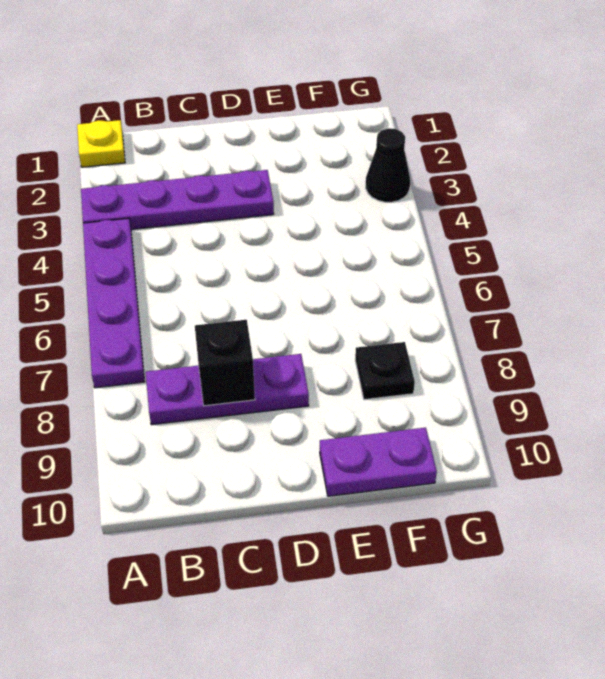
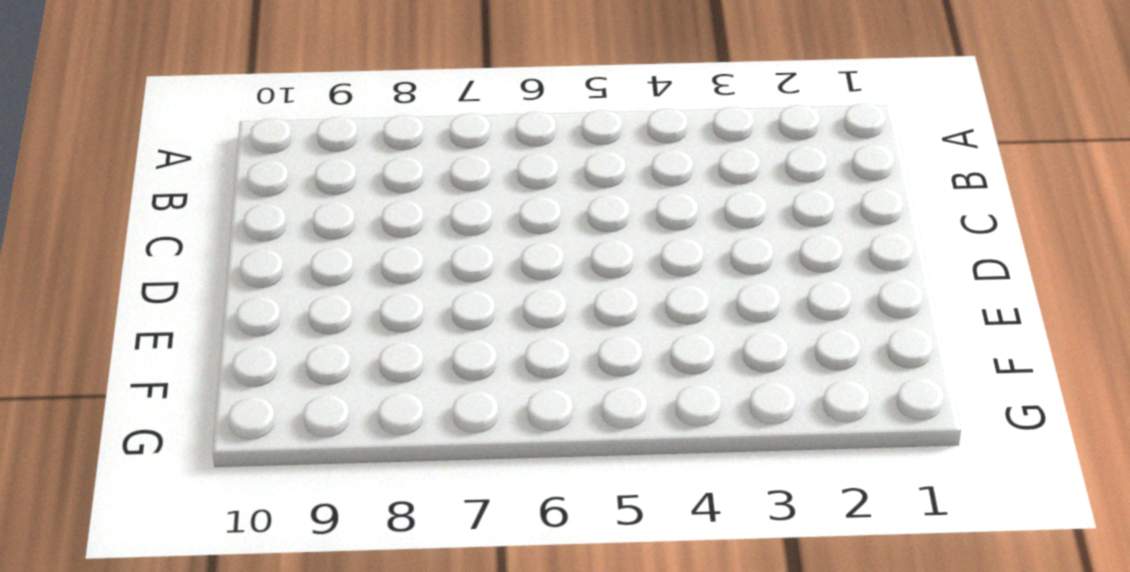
none -> yellow 1x1 plate [77,120,125,167]
none -> purple 1x4 plate [81,170,274,230]

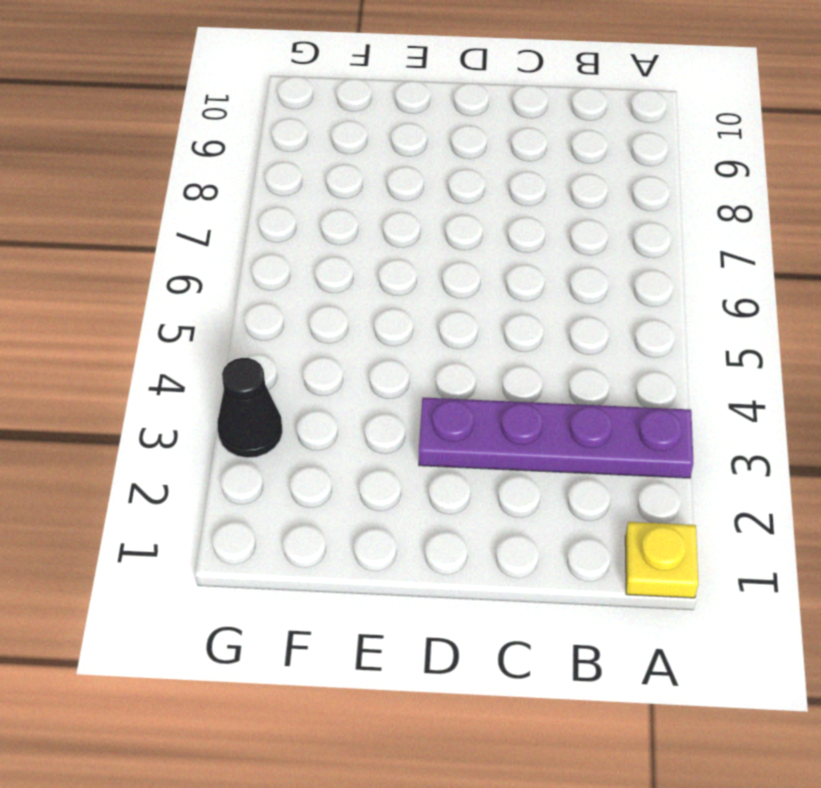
none -> purple 1x4 plate [83,218,145,388]
none -> purple 1x3 plate [146,354,309,425]

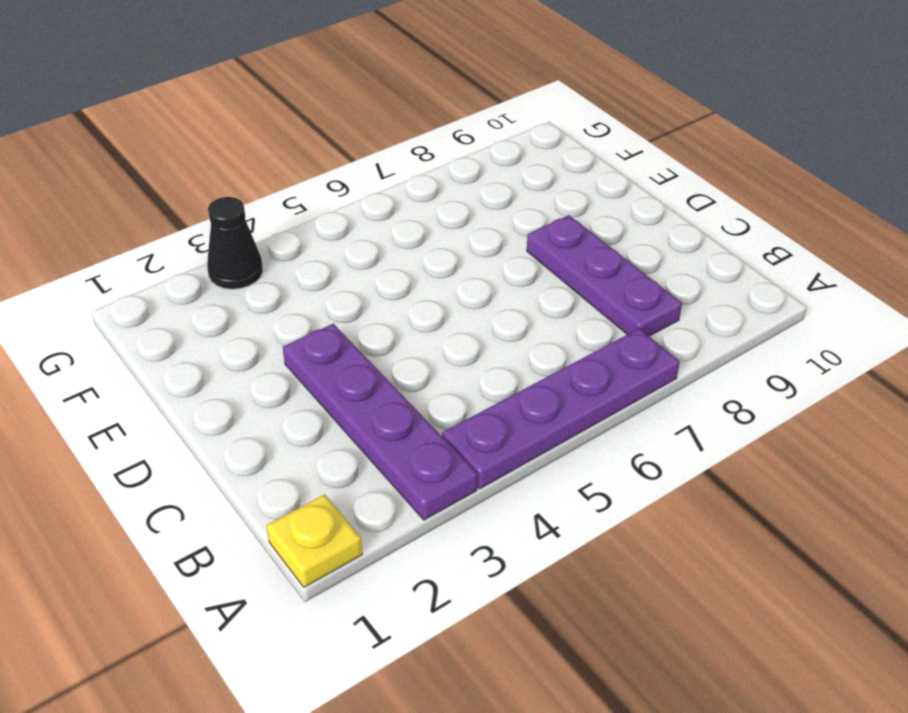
none -> purple 1x2 plate [320,428,437,496]
none -> black 1x1 plate [355,342,415,400]

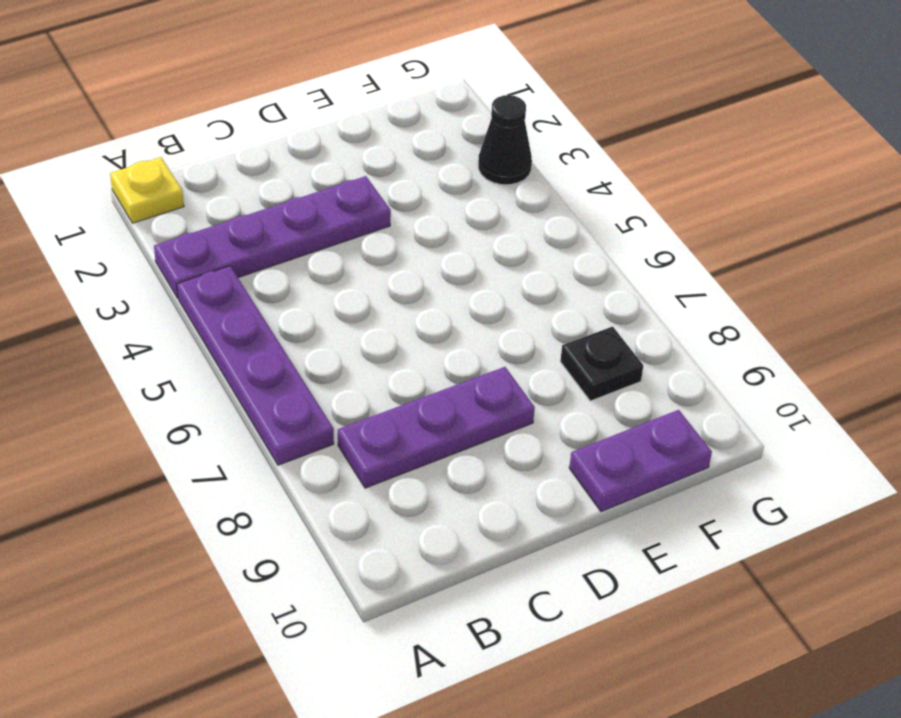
none -> black 1x1 brick [195,320,255,406]

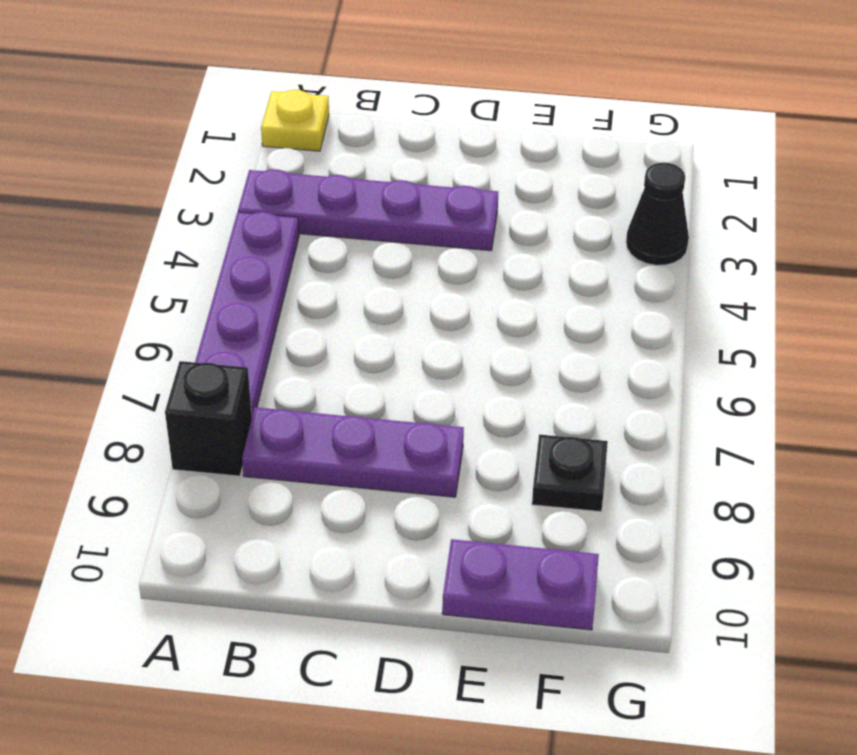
black 1x1 brick [165,361,252,476] -> black 1x1 brick moved to [195,320,255,406]

